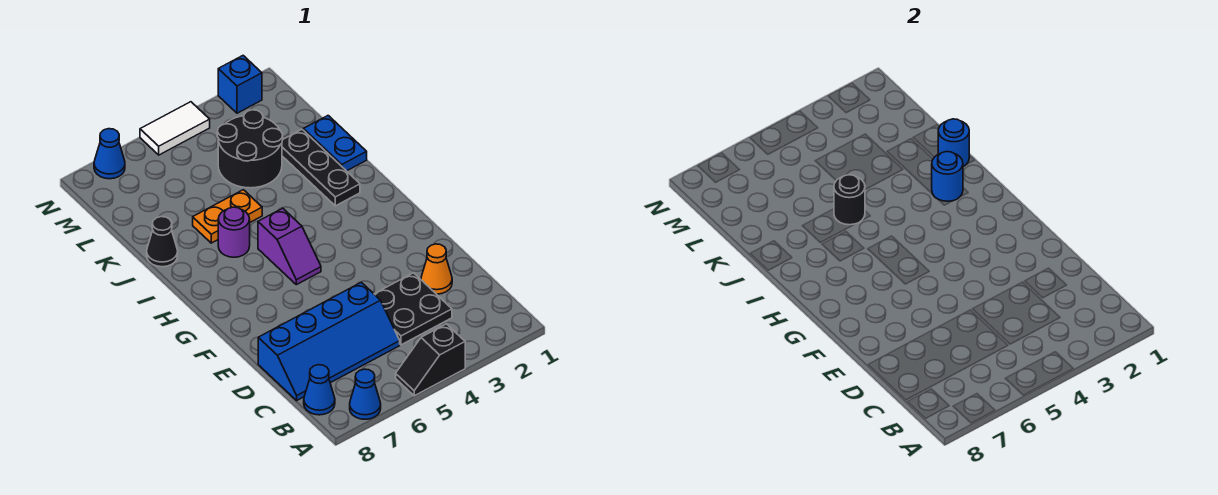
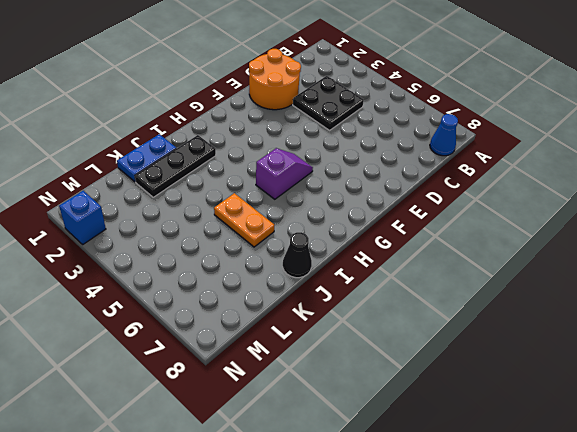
orange 2x2 round brick [249,49,301,110] -> orange 1x1 cone [421,244,452,294]
none -> black 1x2 slope [396,324,465,396]
none -> blue 1x1 cone [350,369,381,419]
none -> blue 2x4 slope [258,282,400,400]

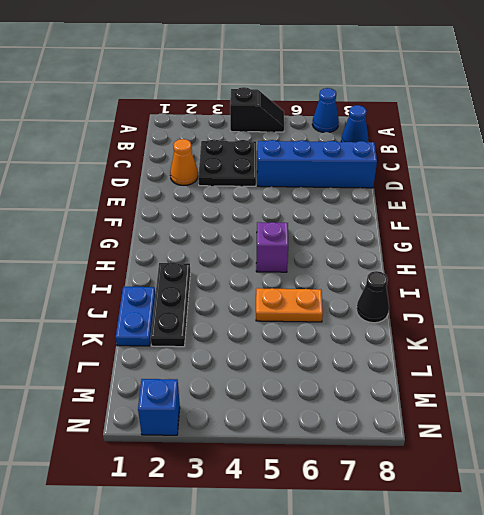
none -> purple 1x1 round brick [218,207,250,257]
none -> black 2x2 round brick [217,110,283,188]
none -> white 1x2 tile [140,102,210,155]

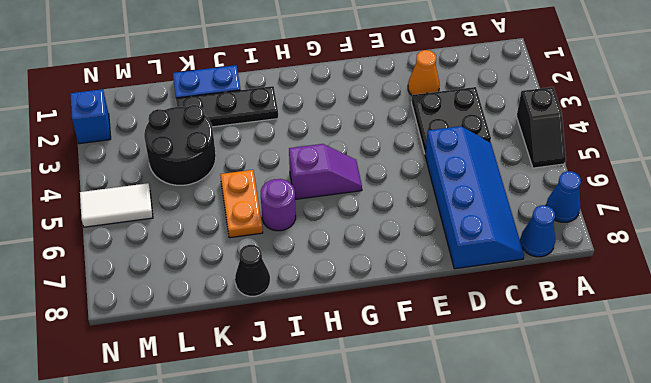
white 1x2 tile [80,183,153,227] -> white 1x2 tile turned to [140,102,210,155]
none -> blue 1x1 cone [94,129,125,179]
none -> blue 1x1 round brick [932,152,963,201]
none -> blue 1x1 round brick [938,119,969,167]

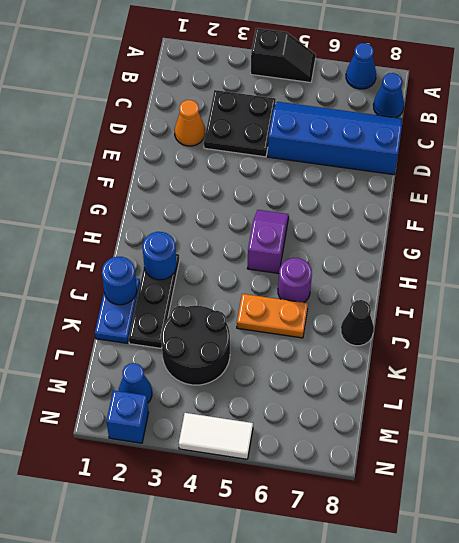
blue 1x1 cone [119,363,152,403] -> blue 1x1 cone moved to [94,129,125,179]
none -> black 1x1 round brick [834,175,865,225]

